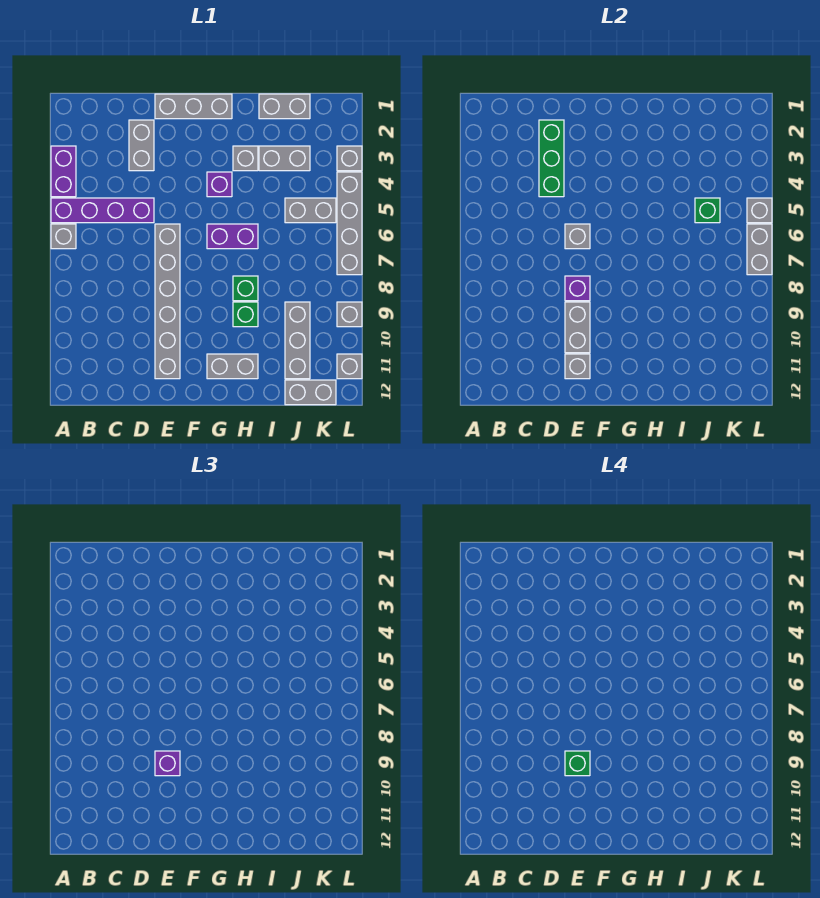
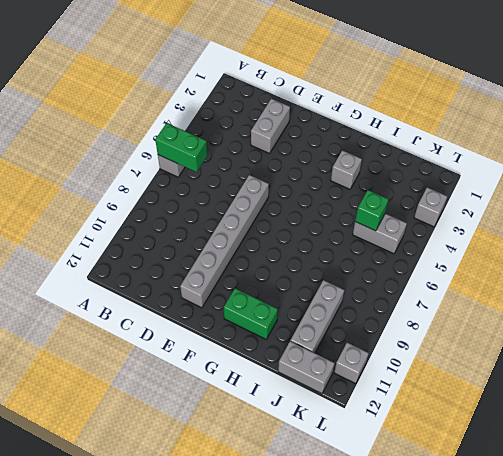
green 1x2 brick [155,123,207,172] -> none
green 1x2 brick [224,288,278,339] -> grey 1x2 brick [207,354,258,379]
none -> purple 1x2 brick [51,146,76,197]
none -> purple 1x4 brick [51,198,154,223]
none -> grey 1x3 brick [155,94,232,119]
none -> purple 1x1 brick [207,172,232,197]

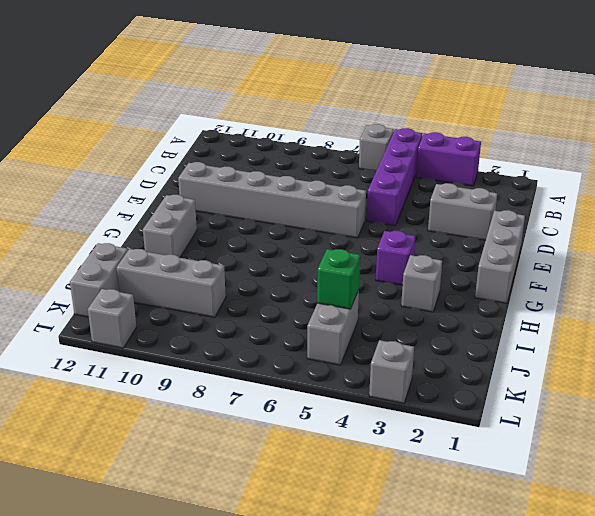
none -> purple 1x2 brick [207,224,258,249]
none -> green 1x1 brick [233,276,258,301]
none -> green 1x1 brick [233,302,258,327]
none -> grey 1x2 brick [259,94,310,119]

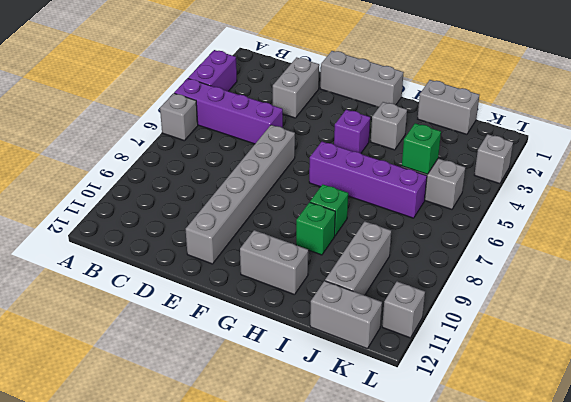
purple 1x4 brick [309,142,427,218] -> purple 1x2 brick [207,224,258,249]
none -> grey 1x2 brick [259,146,310,171]
none -> grey 1x4 brick [337,172,362,275]
none -> grey 1x1 brick [337,302,362,327]
none -> green 1x3 brick [539,120,564,197]

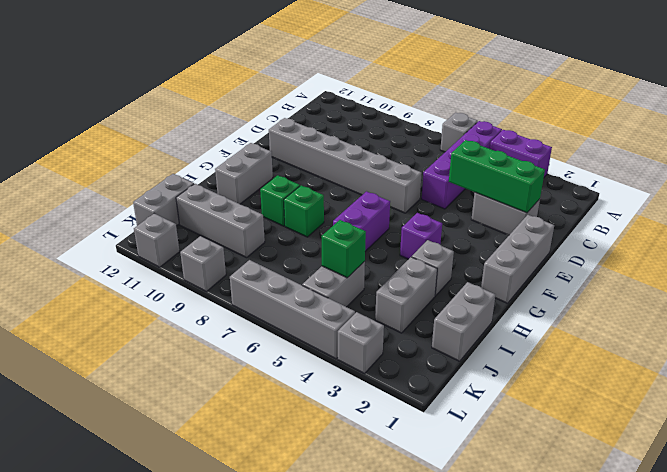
none -> grey 1x1 brick [565,224,590,249]
none -> purple 1x1 brick [565,276,590,301]
none -> grey 1x2 brick [565,302,590,353]
none -> grey 1x1 brick [565,354,590,379]

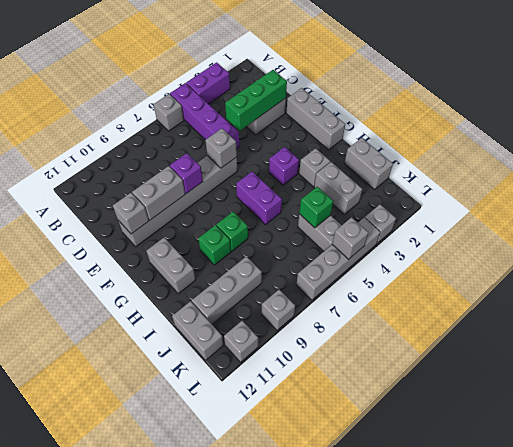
none -> grey 1x2 brick [747,224,772,275]
none -> purple 1x1 brick [155,751,180,776]
none -> green 1x1 brick [565,751,590,776]

